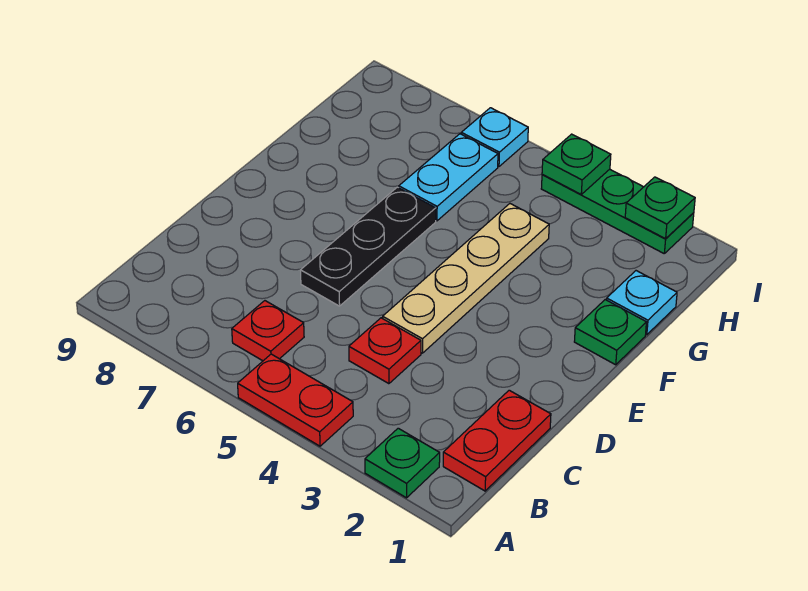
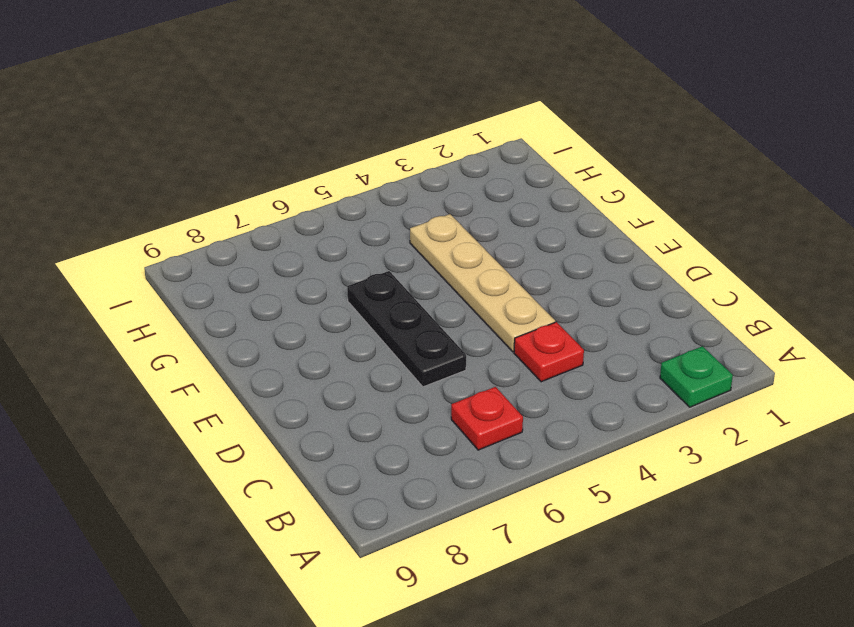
none -> red 1x2 plate [238,354,353,446]
none -> red 1x2 plate [443,390,551,491]
none -> green 1x1 plate [574,300,646,365]

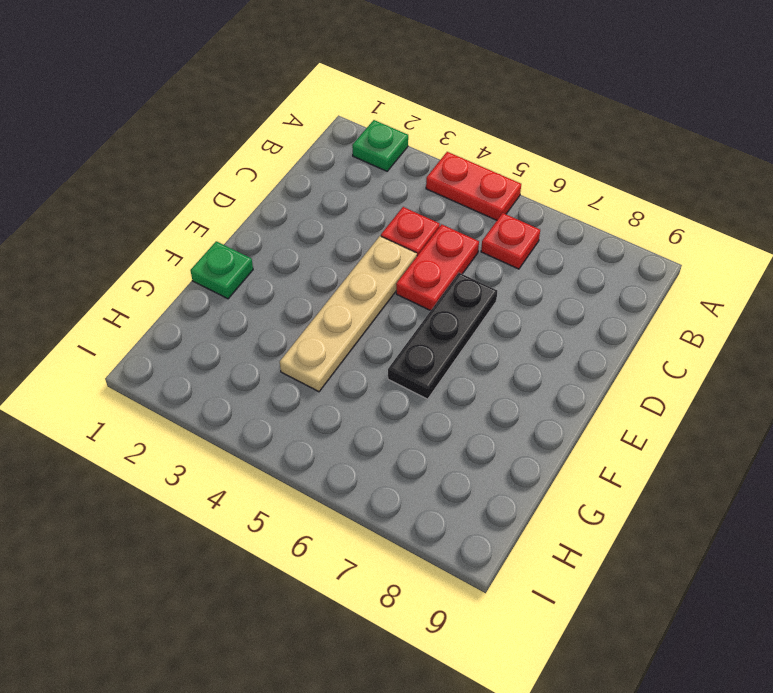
red 1x2 plate [396,224,479,311] -> red 1x2 plate moved to [443,390,551,491]
none -> cyan 1x1 plate [607,271,677,335]
none -> cyan 1x2 plate [399,134,498,221]
none -> green 1x3 plate [541,169,694,253]

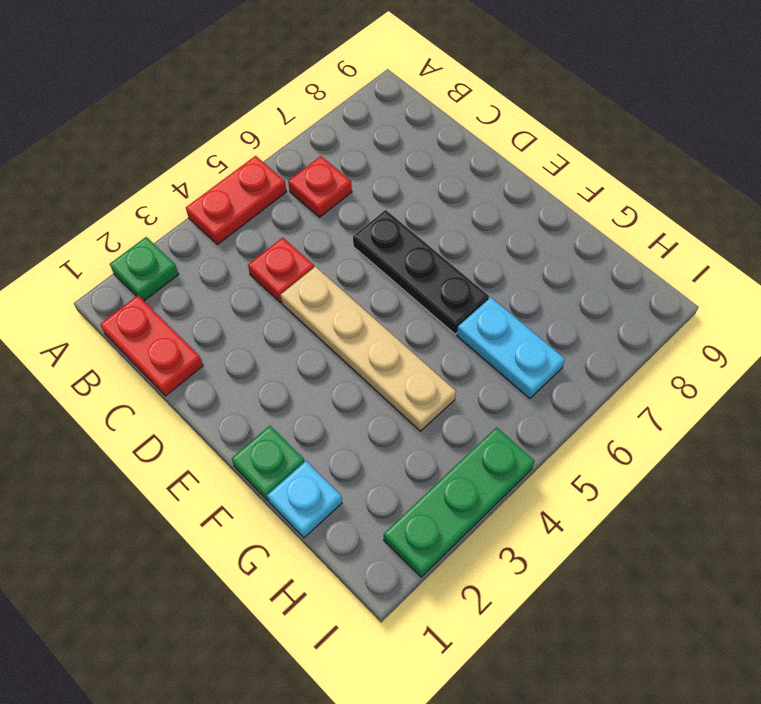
none -> cyan 1x1 plate [461,108,528,167]
none -> green 1x1 plate [625,177,695,239]
none -> green 1x1 plate [542,134,611,194]

